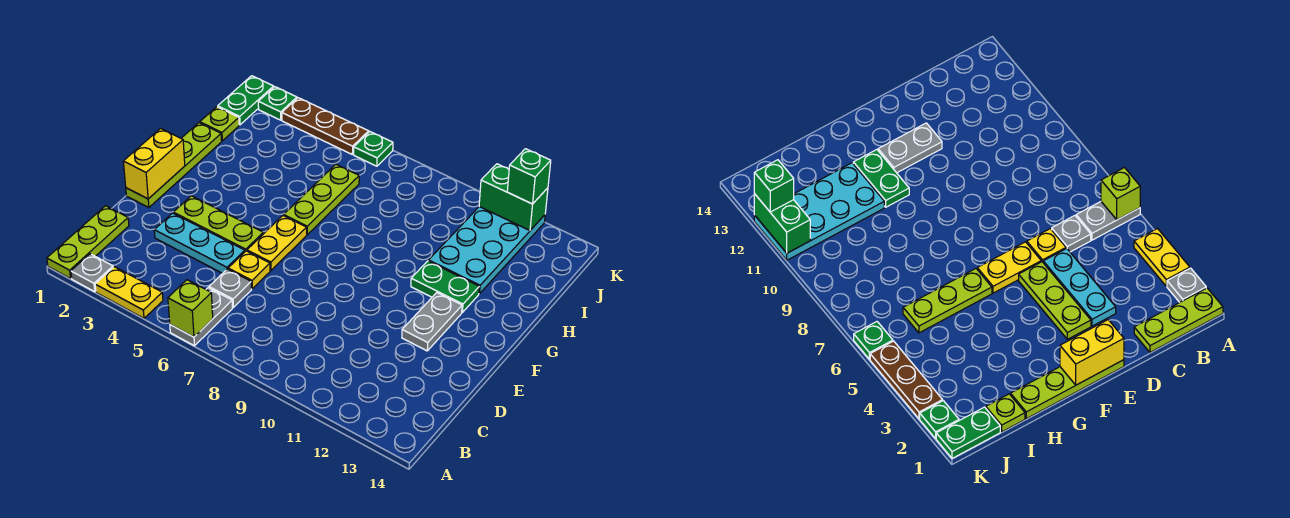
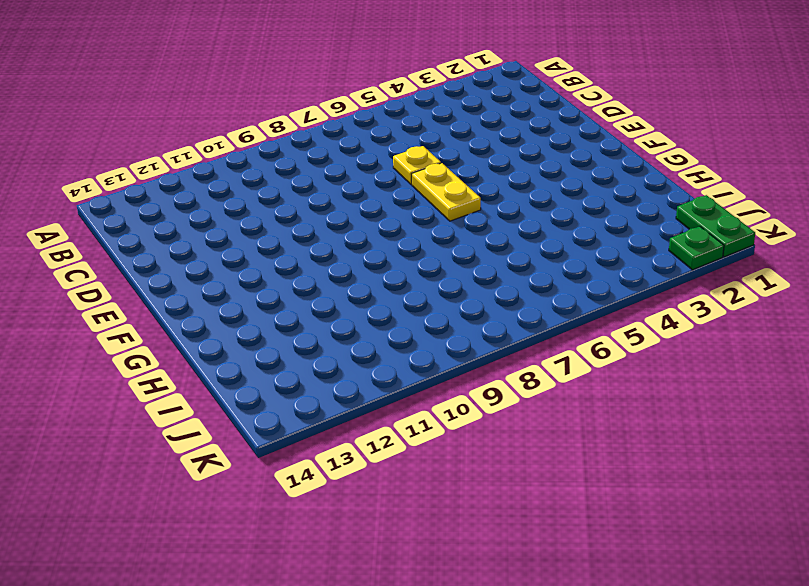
none -> lime 1x3 plate [47,206,129,279]
none -> grey 1x1 plate [71,254,113,292]
none -> yellow 1x2 plate [95,267,163,318]

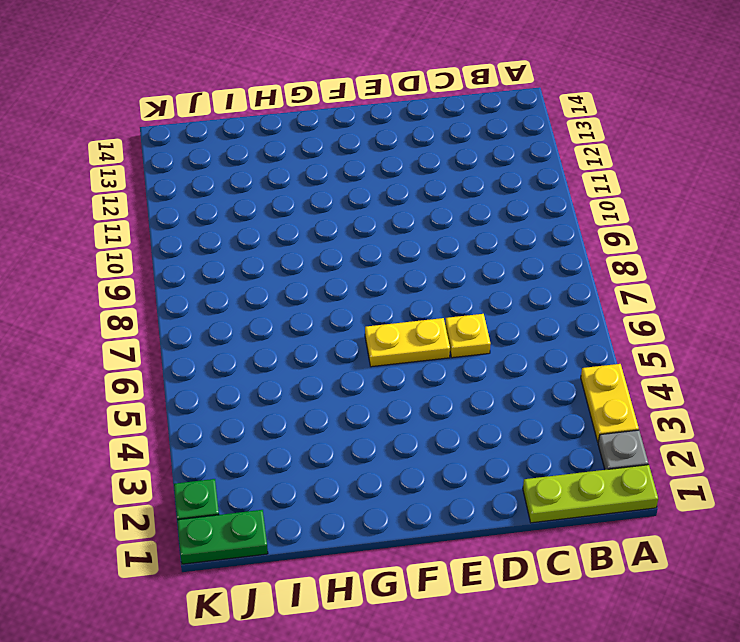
none -> grey 1x2 plate [170,288,233,346]
none -> grey 1x1 plate [209,269,252,307]
none -> cyan 1x3 plate [154,213,245,273]

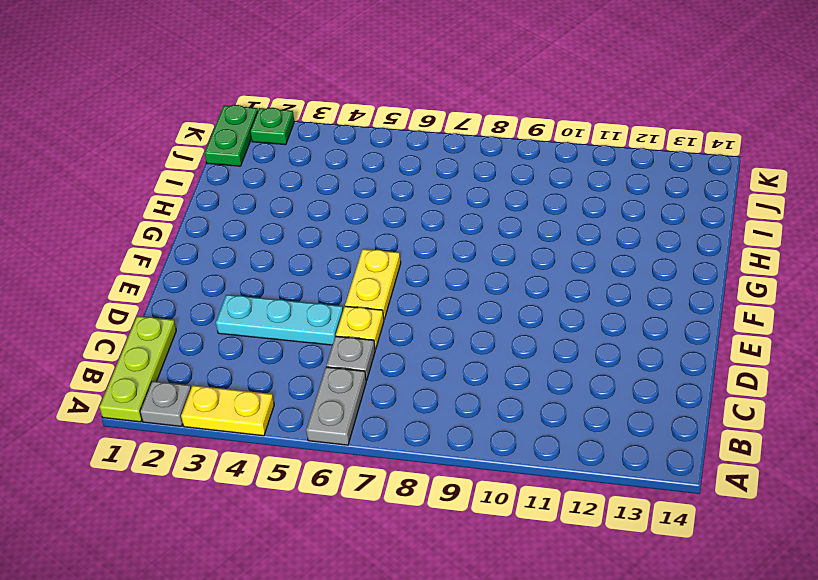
none -> lime 1x4 plate [126,123,222,208]
none -> lime 1x3 plate [173,196,263,251]
none -> grey 1x2 plate [402,293,462,351]

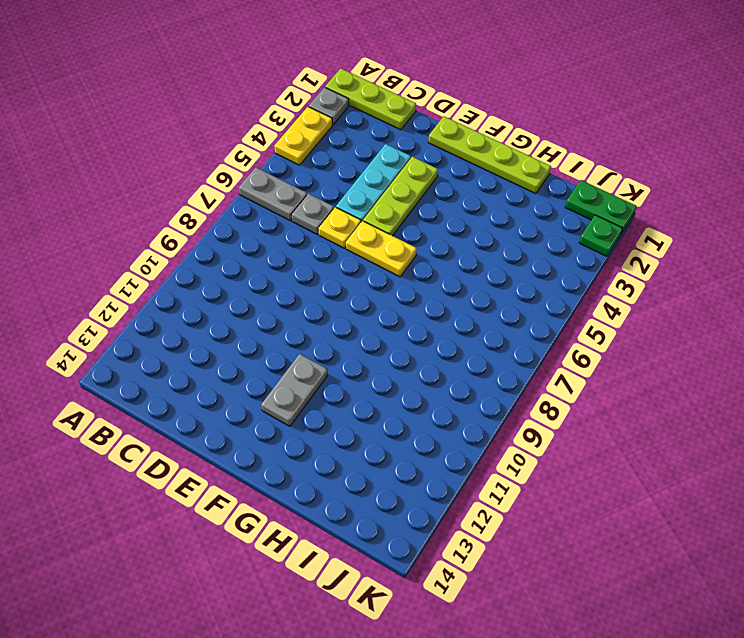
grey 1x2 plate [261,354,328,426] -> grey 1x2 plate turned to [402,293,462,351]
none -> lime 1x3 plate [284,164,359,234]
none -> green 1x2 plate [411,261,479,312]
none -> cyan 2x4 plate [429,207,545,294]

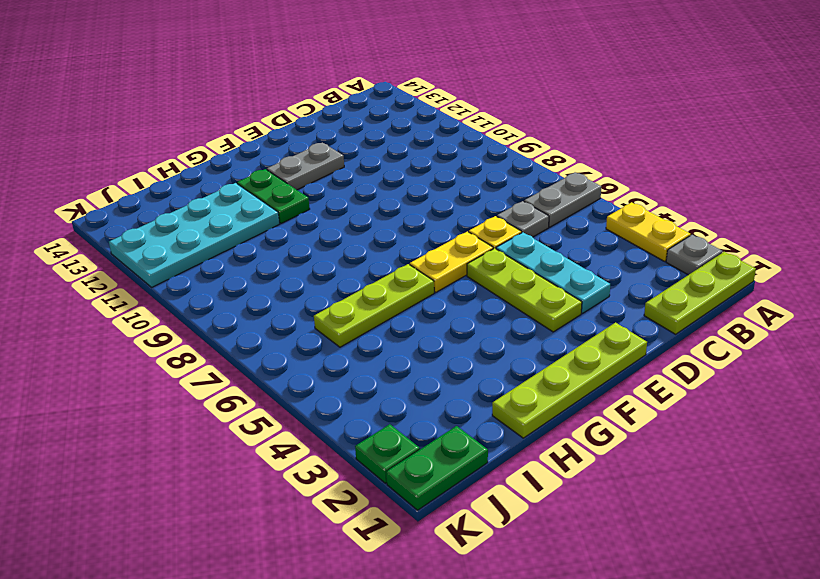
none -> lime 1x1 plate [200,107,239,141]
none -> brown 1x3 plate [282,98,369,154]
none -> green 1x1 plate [354,132,393,166]

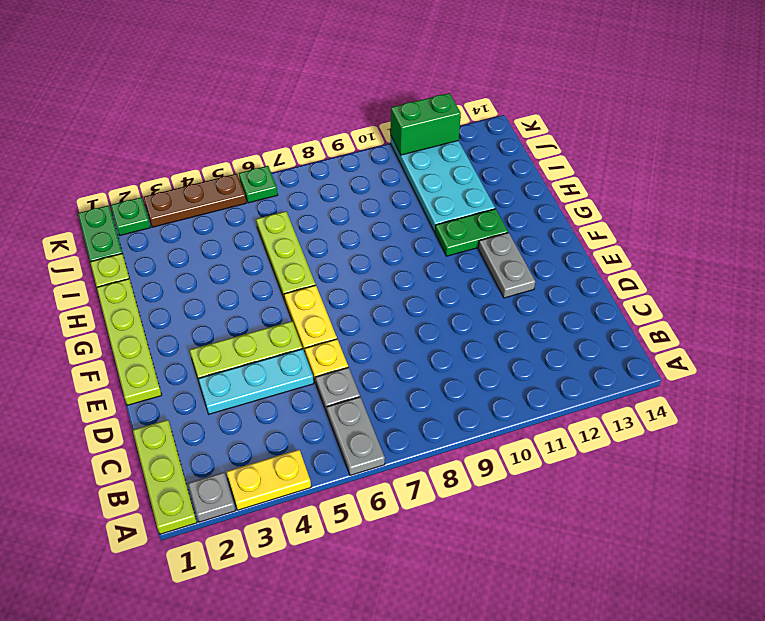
none -> lime 1x1 brick [168,280,213,337]
none -> yellow 1x2 brick [123,128,185,199]
none -> green 1x1 brick [507,149,551,204]

